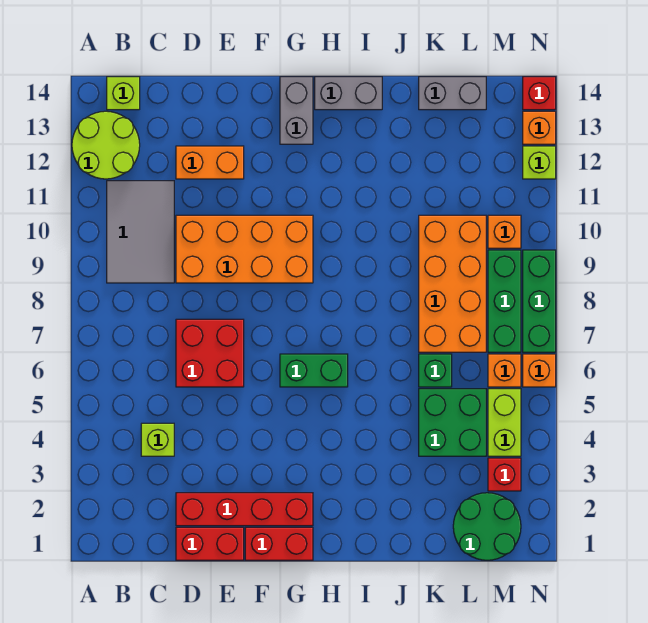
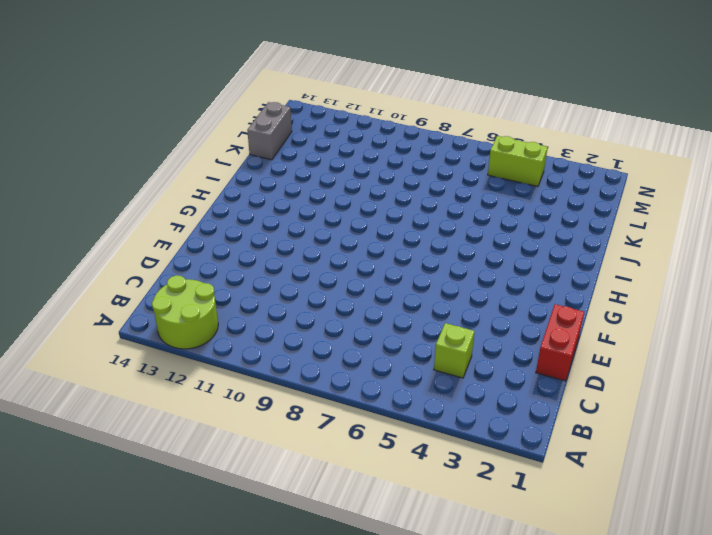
none -> grey 2x3 tile [107,181,174,283]
none -> lime 1x1 brick [107,77,140,110]
none -> red 1x4 brick [176,493,313,526]

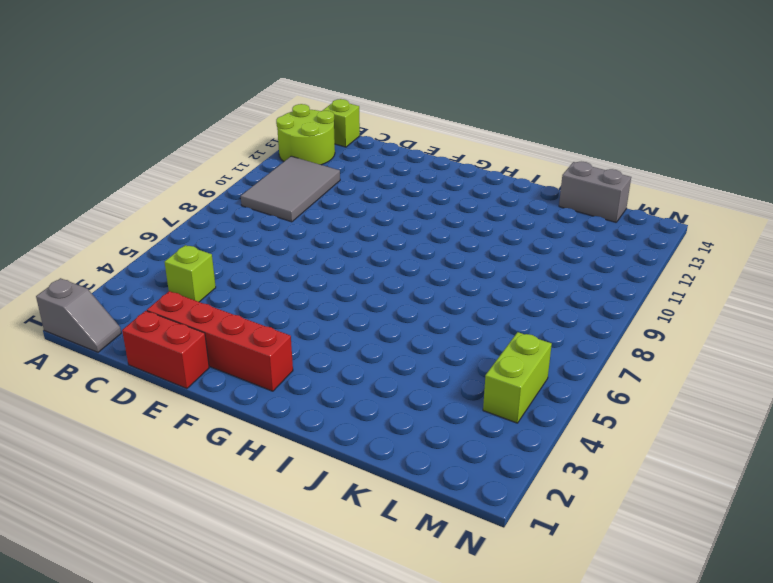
grey 1x2 slope [36,278,121,352] -> none
none -> red 2x2 brick [176,319,244,387]
none -> orange 2x4 brick [176,215,313,283]
none -> orange 1x2 brick [176,146,244,179]

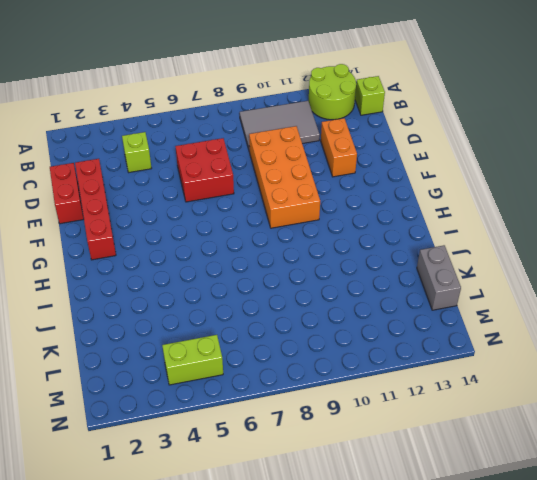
none -> red 1x2 brick [245,527,313,560]
none -> green 1x2 brick [280,354,348,387]
none -> grey 1x2 brick [280,77,313,144]

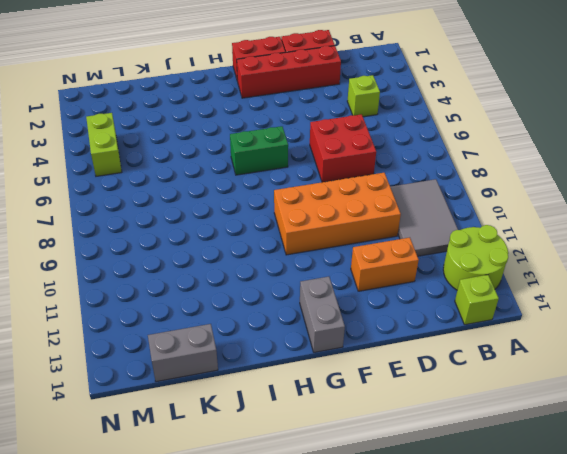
none -> grey 1x2 brick [315,77,382,110]
none -> green 2x2 brick [419,389,486,456]
none -> green 1x1 brick [419,354,452,387]

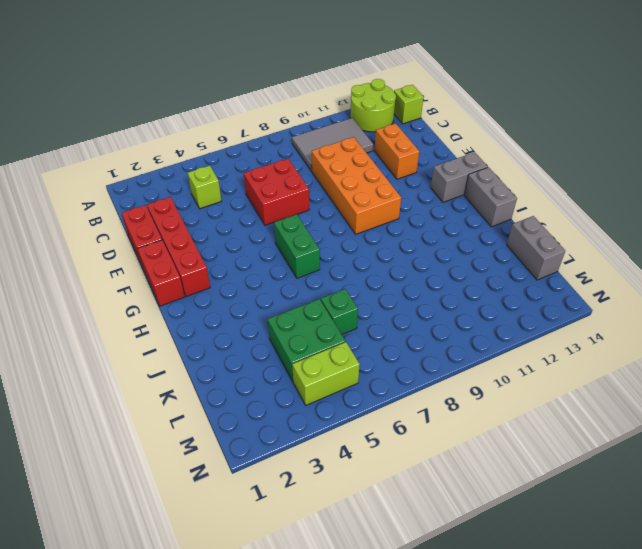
none -> orange 2x4 brick [419,215,486,352]
none -> green 2x2 round brick [453,493,521,560]
none -> red 1x1 brick [488,458,521,491]

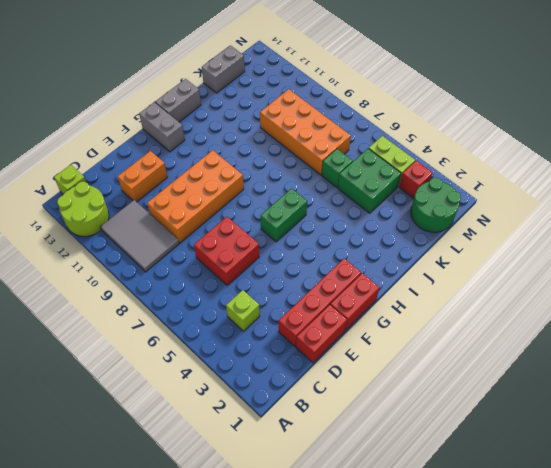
none -> orange 1x1 brick [488,354,521,387]
none -> green 1x3 brick [488,250,521,352]
none -> orange 1x1 brick [488,215,521,248]

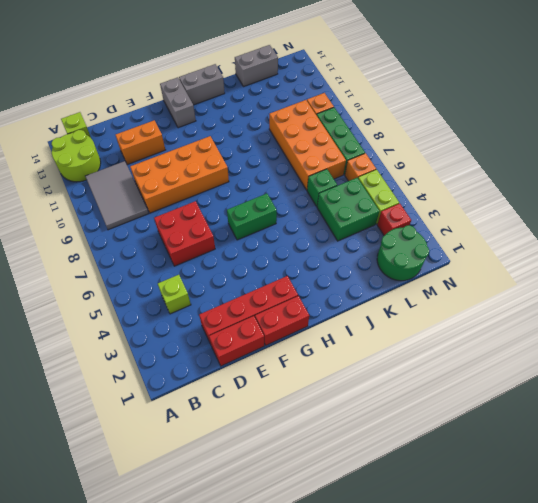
none -> orange 1x1 brick [523,354,556,387]
none -> green 1x3 brick [523,250,556,352]
none -> lime 1x1 brick [523,146,556,179]

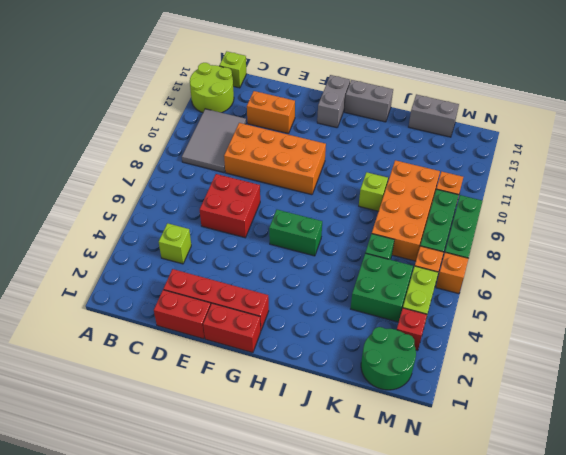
lime 1x1 brick [359,172,388,211] -> lime 1x1 brick moved to [523,146,556,179]
none -> orange 1x1 brick [523,111,556,144]
none -> red 1x1 brick [523,77,556,110]

